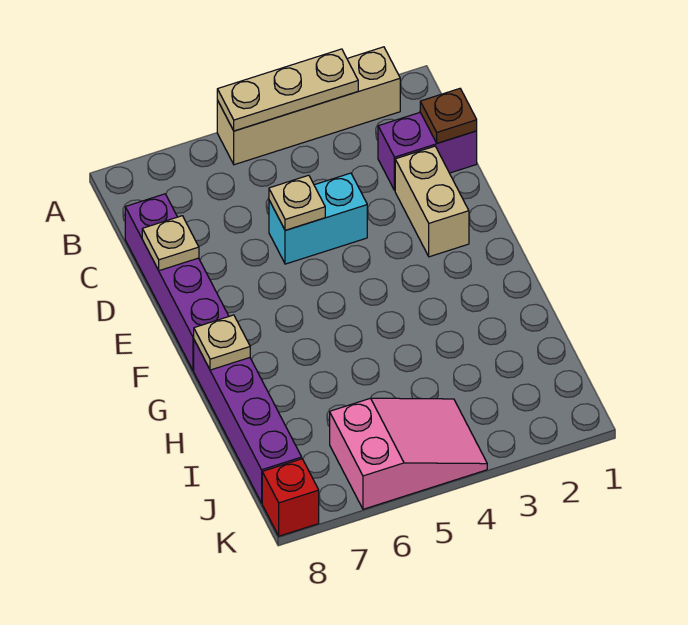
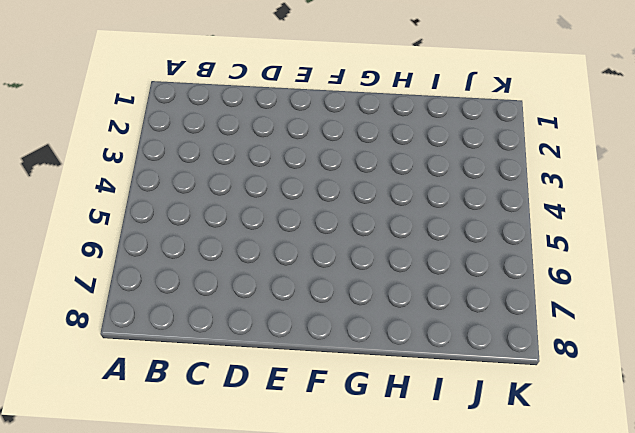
none -> tan 1x4 brick [217,47,400,165]
none -> purple 1x2 brick [378,112,477,190]
none -> purple 1x4 brick [125,194,229,371]

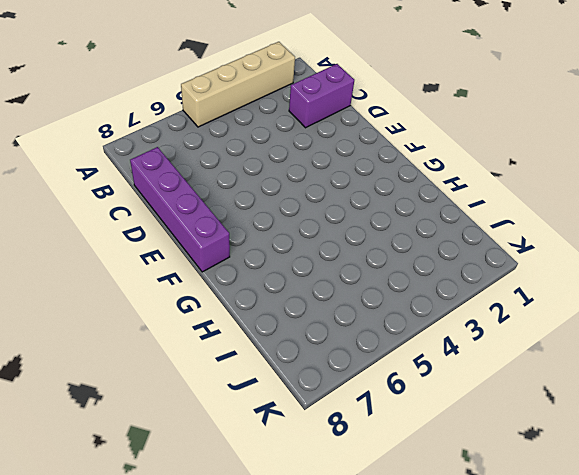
none -> tan 1x2 brick [395,146,469,257]
none -> cyan 1x2 brick [269,173,367,264]
none -> purple 1x4 brick [194,340,302,503]

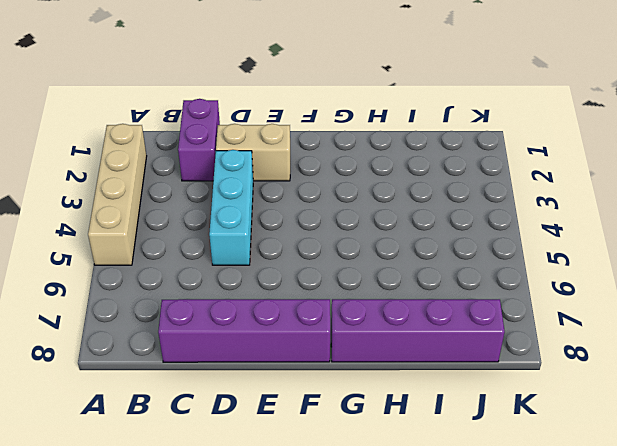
cyan 1x3 brick [209,150,253,265] -> cyan 1x2 brick [269,173,367,264]
none -> pink 2x3 slope [330,398,487,509]
none -> red 1x1 brick [262,459,319,536]
none -> tan 1x3 plate [217,49,358,131]

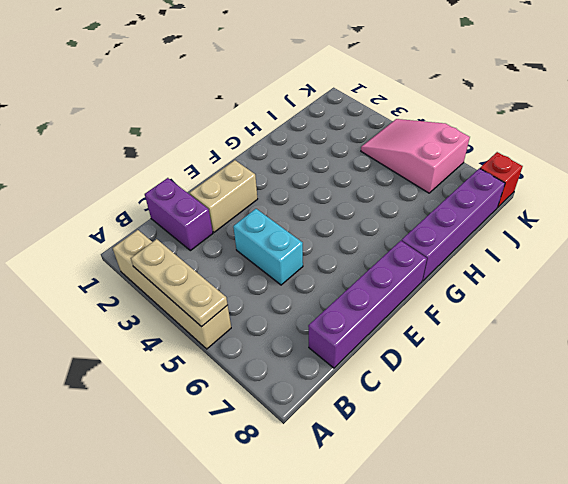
none -> brown 1x1 plate [420,89,477,143]
none -> tan 1x1 plate [269,175,325,230]
none -> tan 1x1 plate [142,216,199,271]

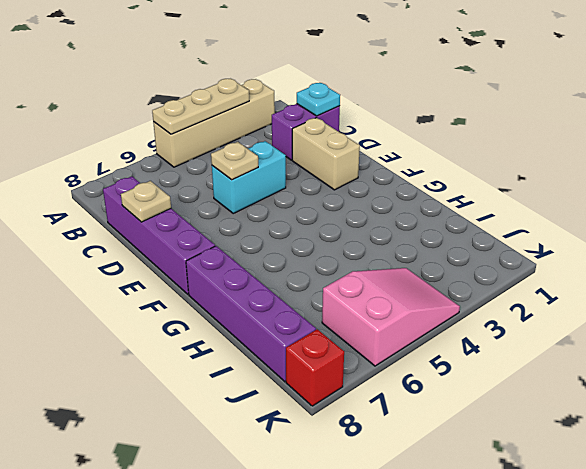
cyan 1x1 plate [297,83,340,116] -> brown 1x1 plate [420,89,477,143]
none -> tan 1x1 plate [194,315,250,370]

